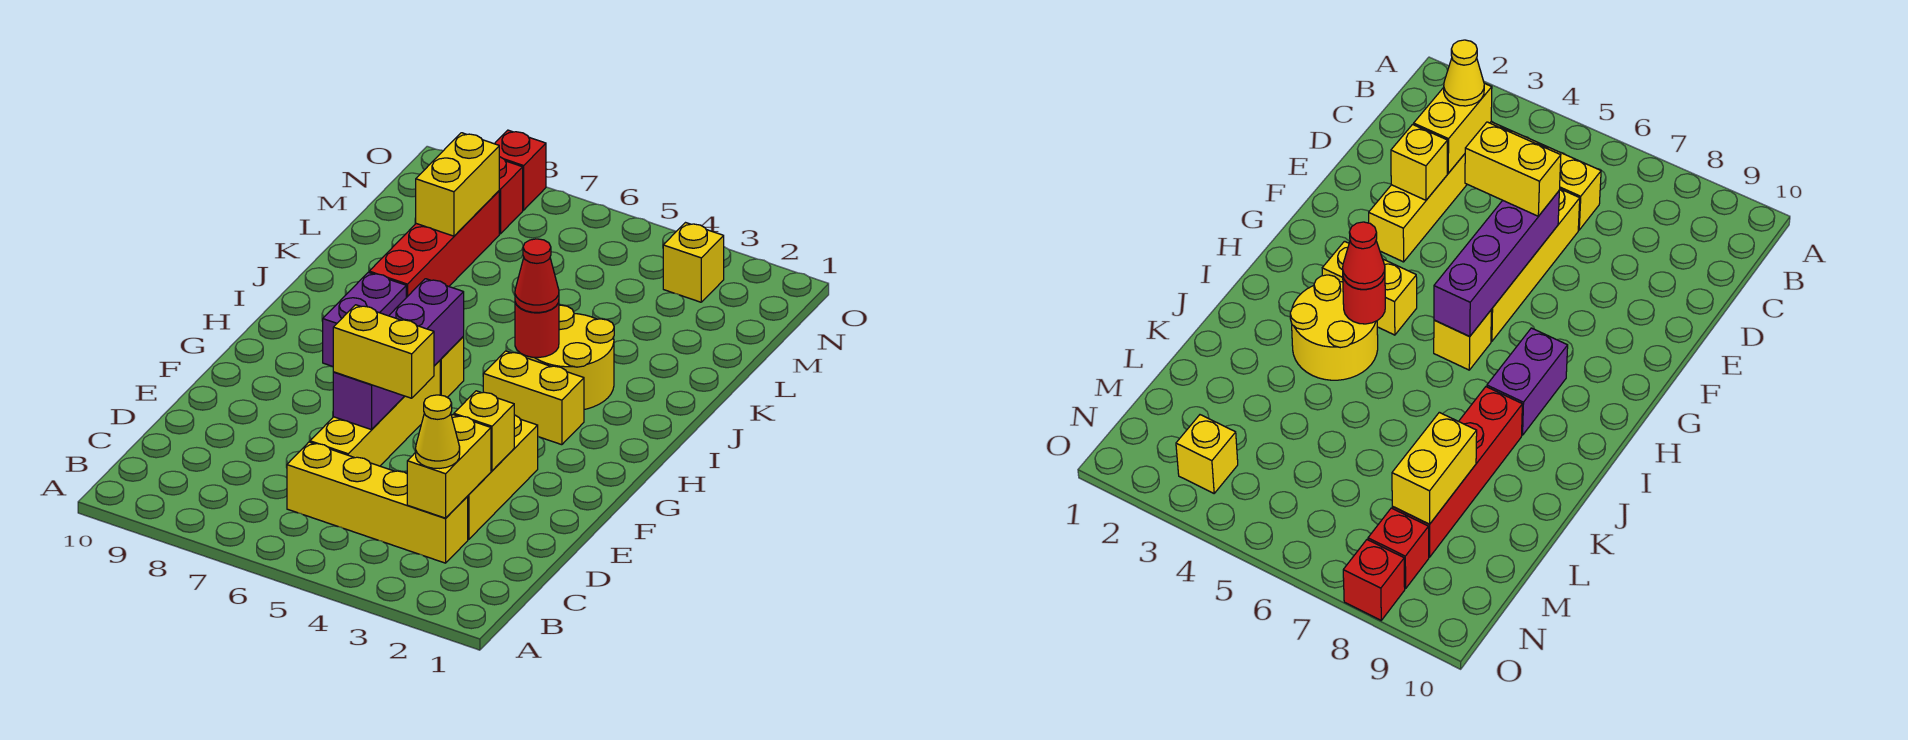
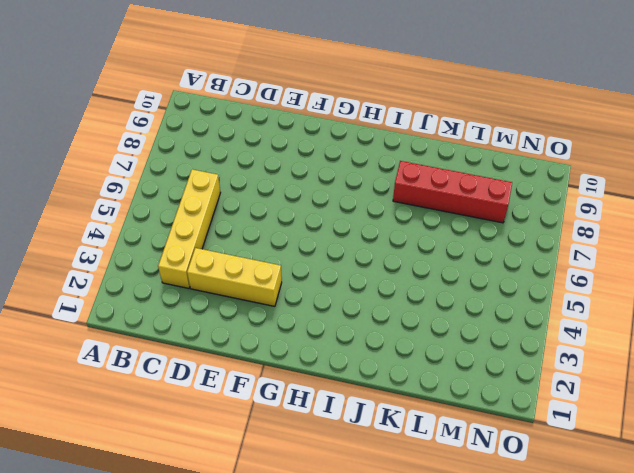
none -> yellow 1x4 brick [310,361,440,466]
none -> yellow 1x2 brick [483,351,584,445]
none -> yellow 1x1 brick [440,337,464,397]

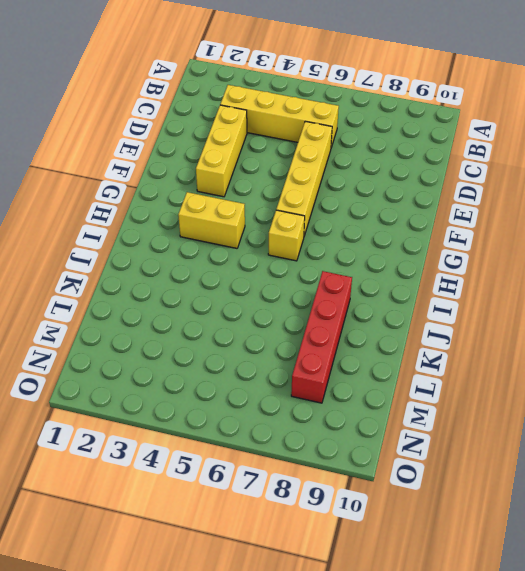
none -> purple 1x2 brick [323,272,406,367]
none -> yellow 2x2 round brick [524,305,614,410]
none -> yellow 1x1 brick [663,223,724,302]

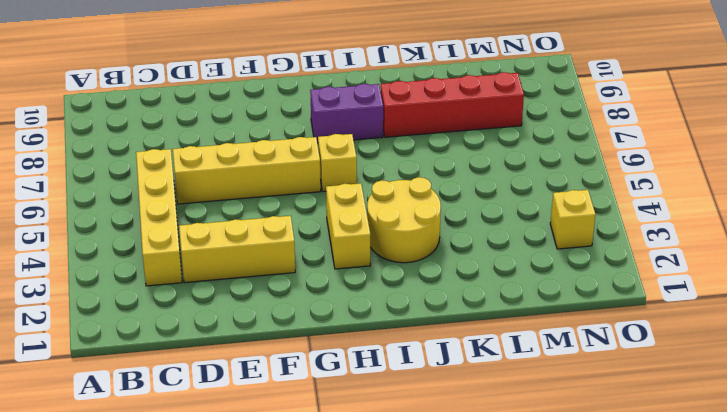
none -> red 1x1 brick [499,157,523,234]
none -> red 1x1 brick [495,130,546,210]
none -> yellow 1x2 brick [407,415,491,518]

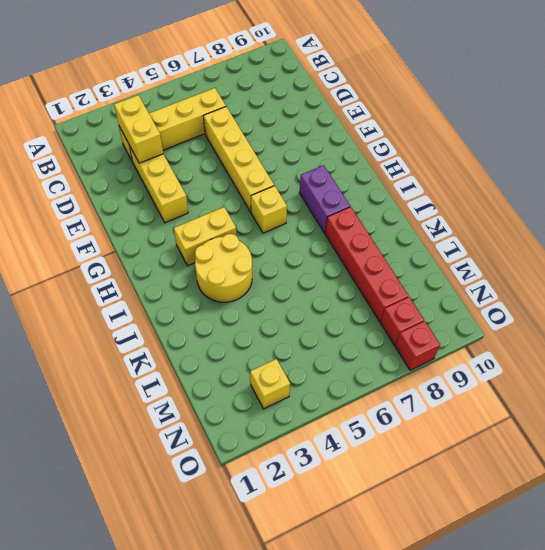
none -> yellow 1x1 brick [454,391,514,471]
none -> purple 1x4 brick [333,279,464,430]
none -> red 1x1 round brick [515,302,559,357]

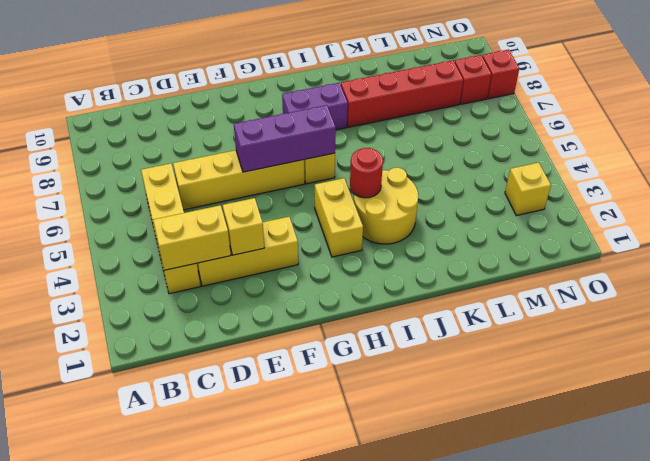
purple 1x3 brick [234,105,336,172] -> purple 1x4 brick [333,279,464,430]
none -> yellow 1x2 brick [416,133,499,236]
none -> yellow 1x1 cone [416,395,460,468]
none -> yellow 1x2 brick [333,305,434,398]

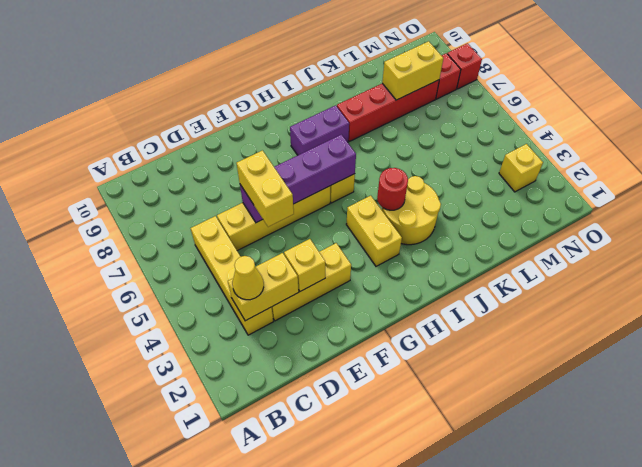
none -> red 1x1 cone [515,239,559,313]

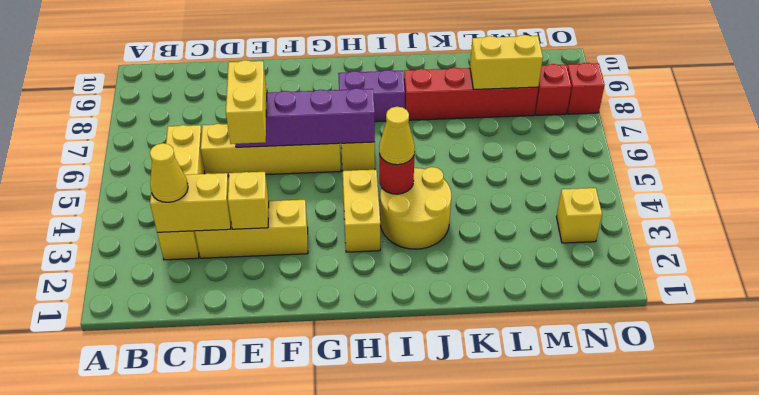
yellow 1x1 cone [379,107,415,165] -> red 1x1 cone [515,239,559,313]

